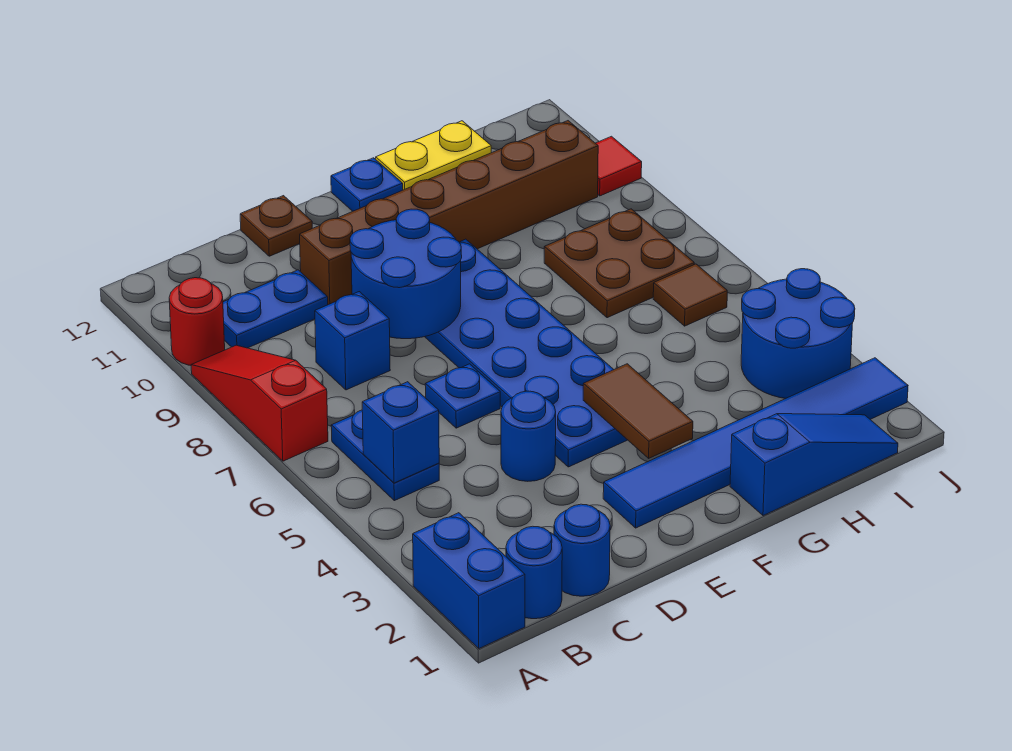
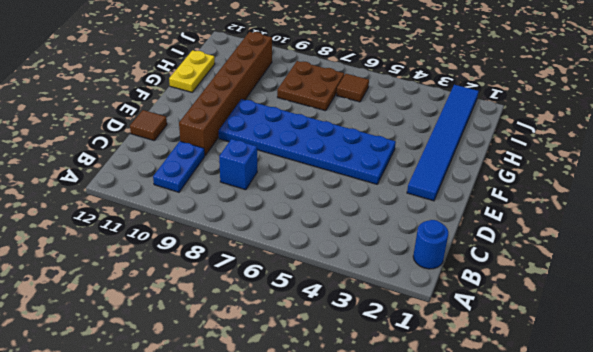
brown 1x1 tile [130,110,167,140] -> brown 1x1 plate [240,196,312,256]
none -> blue 1x2 brick [413,513,525,648]
none -> red 1x3 slope [191,345,328,461]
none -> red 1x1 round brick [169,278,225,365]

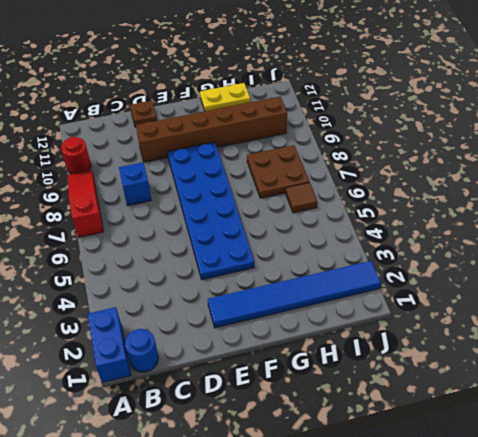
none -> blue 1x2 plate [331,410,439,501]
none -> blue 1x2 plate [223,270,328,348]
none -> blue 1x1 round brick [554,504,610,596]

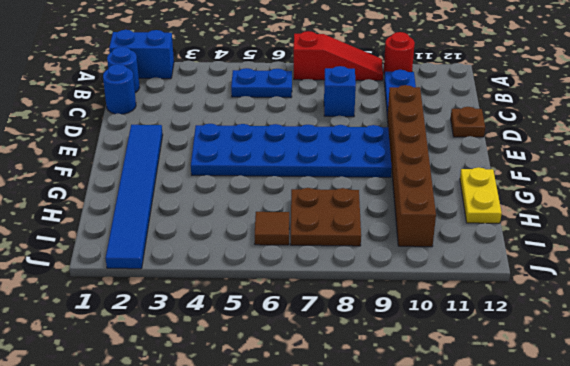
none -> blue 1x1 round brick [501,391,556,481]
none -> blue 1x1 plate [425,364,500,428]
none -> blue 1x1 plate [331,158,403,211]

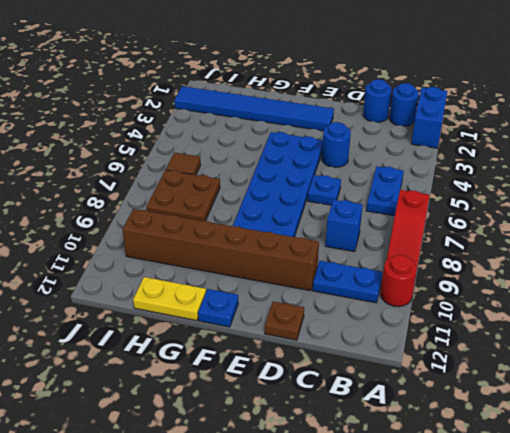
none -> blue 1x3 slope [730,414,898,516]
none -> blue 2x2 round brick [741,269,855,399]
none -> red 1x1 tile [596,136,642,196]

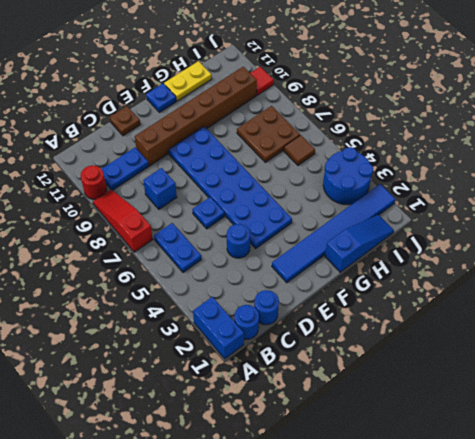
none -> blue 1x1 brick [362,382,439,483]
none -> blue 2x2 round brick [350,209,462,339]
none -> brown 1x2 tile [583,364,693,458]

